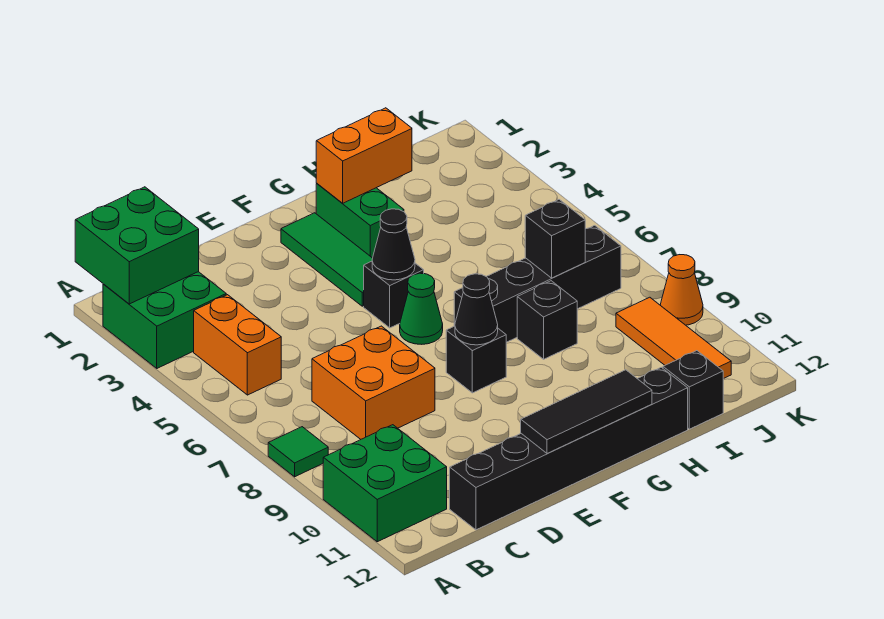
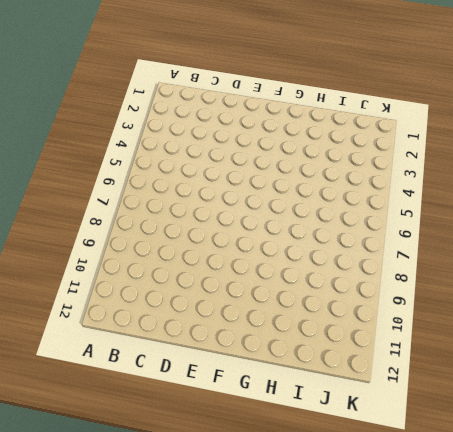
none -> green 2x2 brick [103,272,226,368]
none -> green 1x1 tile [268,427,328,477]
none -> green 2x2 brick [323,425,447,542]

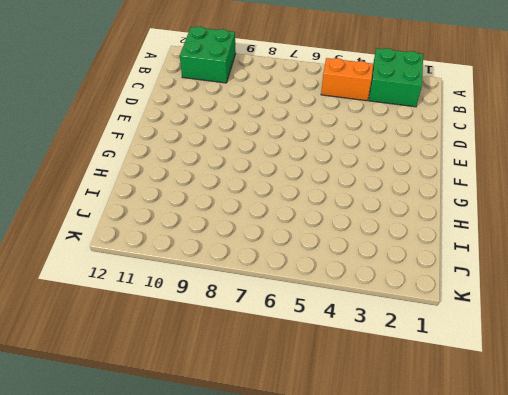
none -> green 1x1 tile [268,427,328,477]
none -> orange 2x2 brick [312,326,435,439]
none -> black 1x6 brick [450,367,688,530]

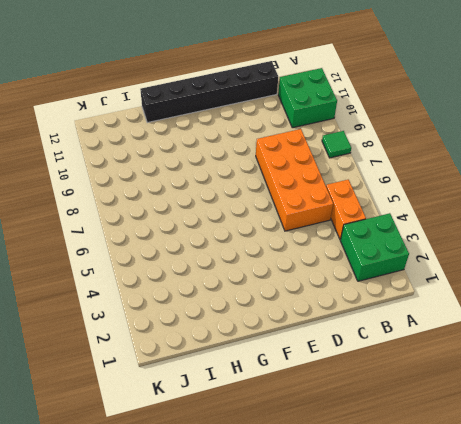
orange 2x4 brick [256,129,333,231] -> orange 2x2 brick [312,326,435,439]
none -> green 1x3 tile [281,213,373,306]
none -> black 1x1 brick [364,261,424,328]
none -> green 1x1 cone [400,273,443,344]

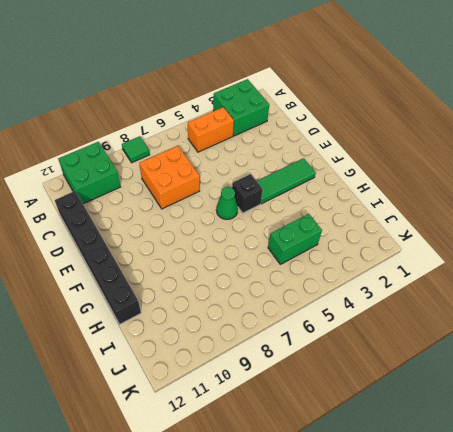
green 1x2 brick [268,214,322,264] -> green 1x2 brick moved to [316,184,404,258]
none -> black 1x1 brick [446,326,506,393]
none -> black 1x4 brick [454,226,621,342]
none -> black 1x1 brick [517,281,577,359]

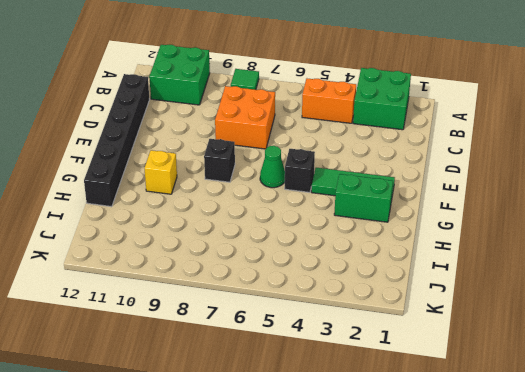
yellow 1x1 brick [144,150,177,194] -> none
none -> black 1x4 brick [454,226,621,342]
none -> black 1x1 brick [517,281,577,359]
none -> black 1x1 brick [663,351,723,429]

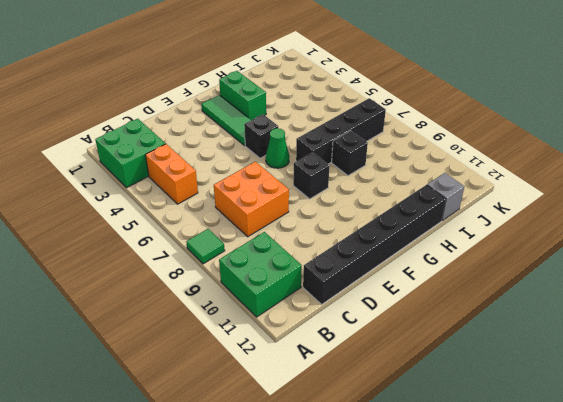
grey 1x1 brick [427,173,464,221] -> black 1x1 brick [663,351,723,429]
none -> orange 1x3 tile [616,297,731,379]
none -> orange 1x1 cone [660,255,703,325]
none -> green 2x2 brick [75,187,199,304]

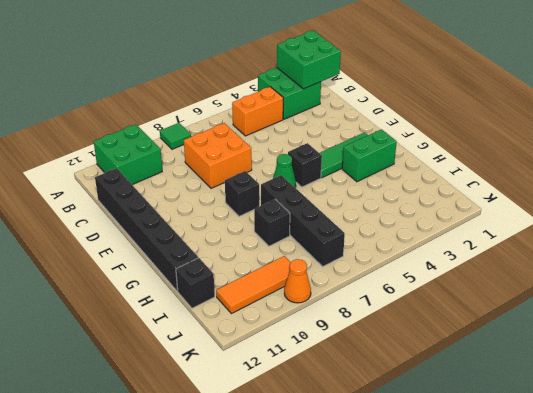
none -> black 1x3 tile [521,370,652,453]
none -> black 1x1 cone [372,209,415,280]
none -> black 1x1 cone [455,274,498,345]

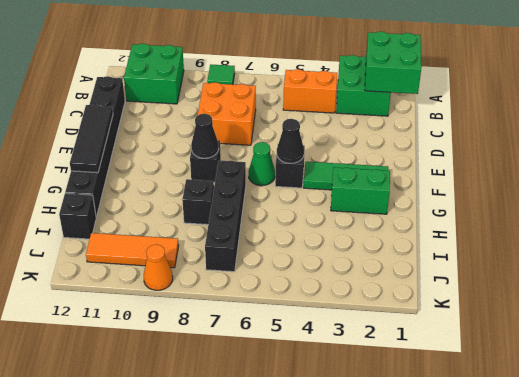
none -> orange 1x2 brick [316,108,412,203]
none -> black 1x1 brick [525,200,585,278]

